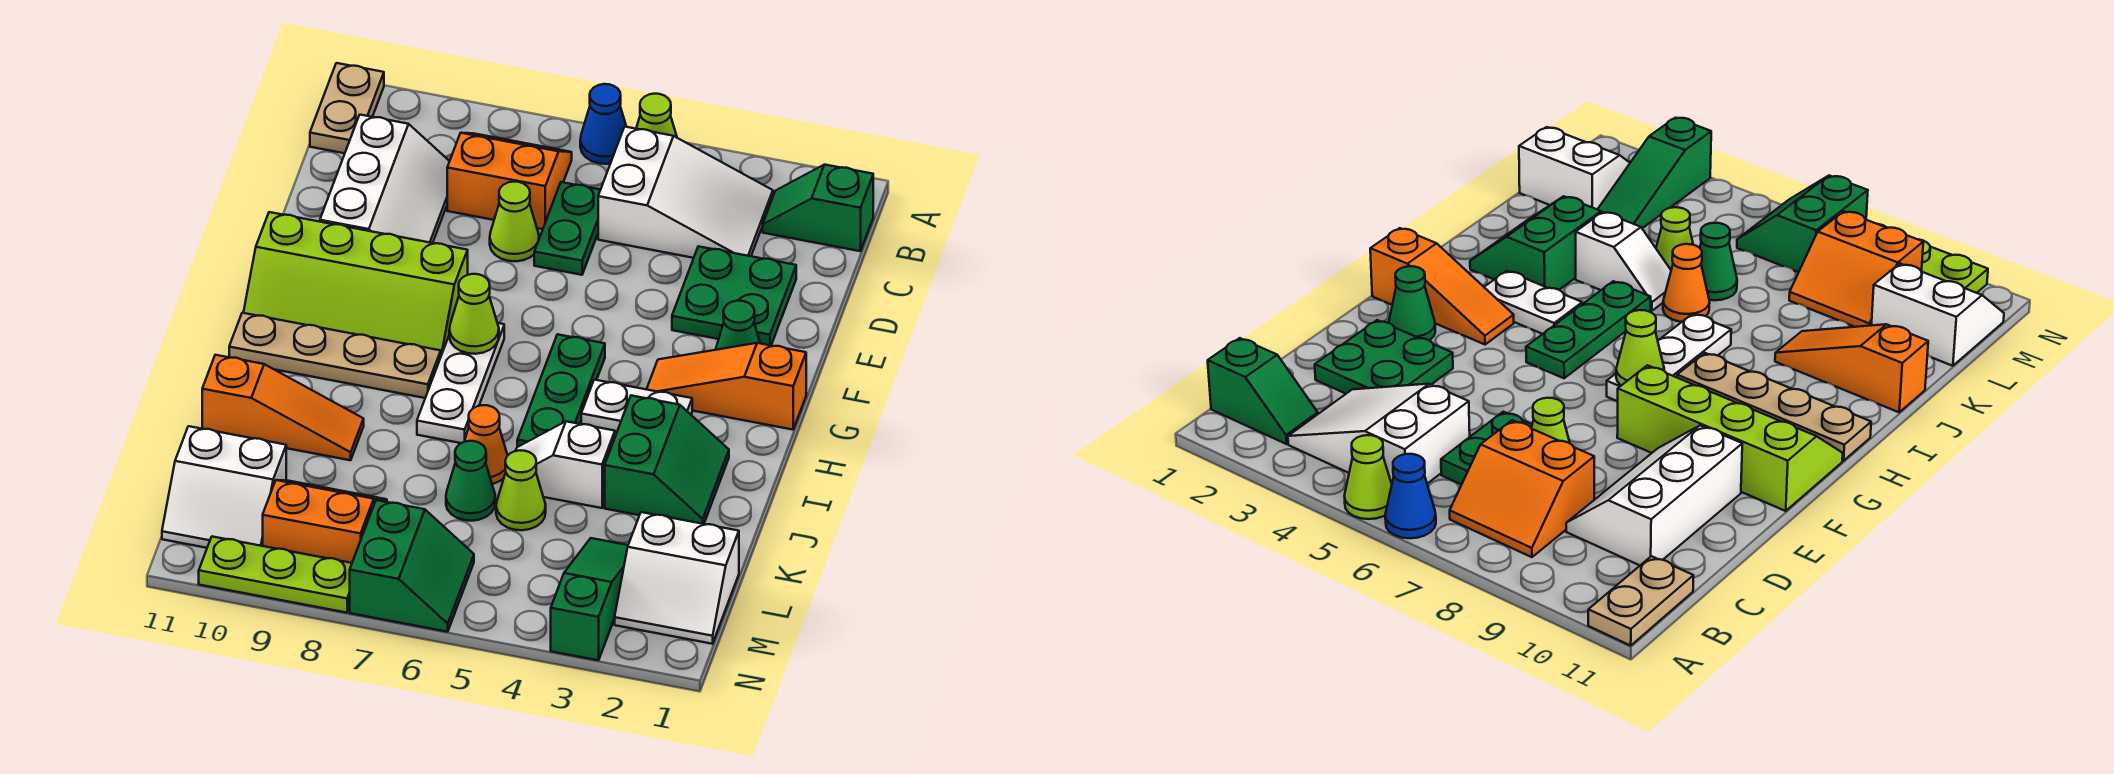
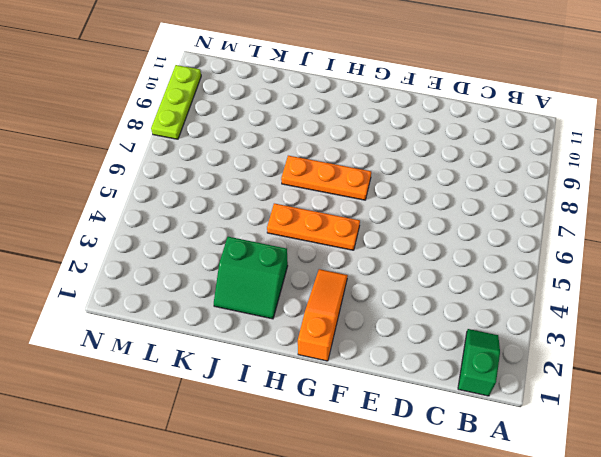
orange 1x3 plate [267,204,360,250] -> green 1x3 plate [517,334,605,447]
orange 1x3 plate [281,156,371,200] -> white 1x3 plate [417,323,504,443]
none -> lime 1x1 cone [636,94,677,137]
none -> blue 1x1 cone [580,84,626,164]
none -> tan 1x2 plate [310,63,384,153]
none -> white 2x3 slope [598,127,773,258]

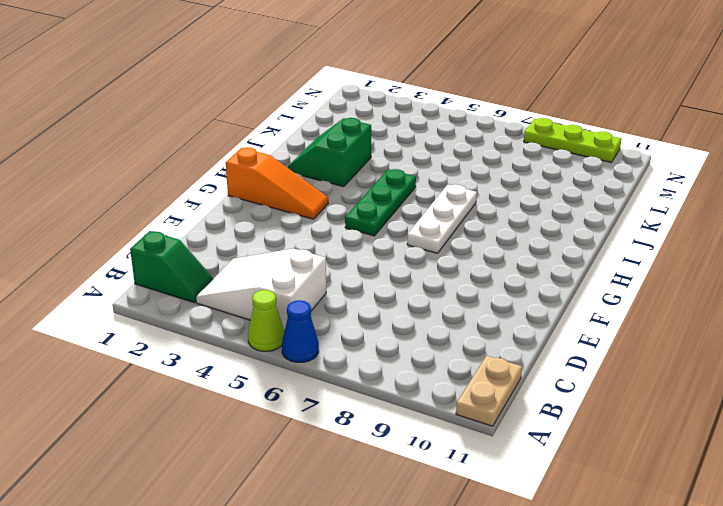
none -> orange 2x2 slope [447,133,572,229]
none -> green 1x2 plate [534,182,600,275]
none -> white 2x3 slope [320,115,450,243]
none -> green 2x2 plate [672,246,796,345]

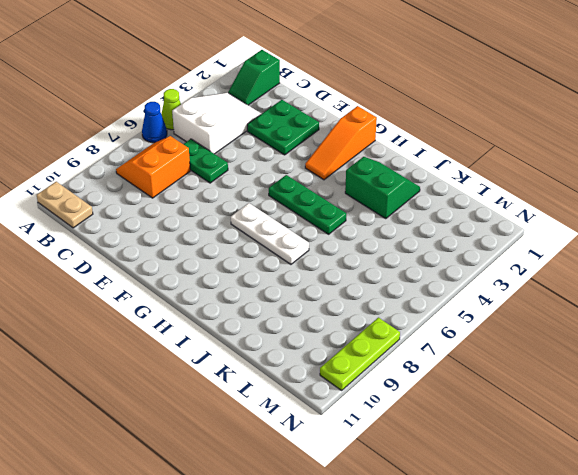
none -> white 2x3 slope [320,115,450,243]
none -> lime 1x1 cone [490,182,539,261]
none -> green 1x1 cone [716,301,760,350]
none -> lime 2x4 slope [244,212,468,355]

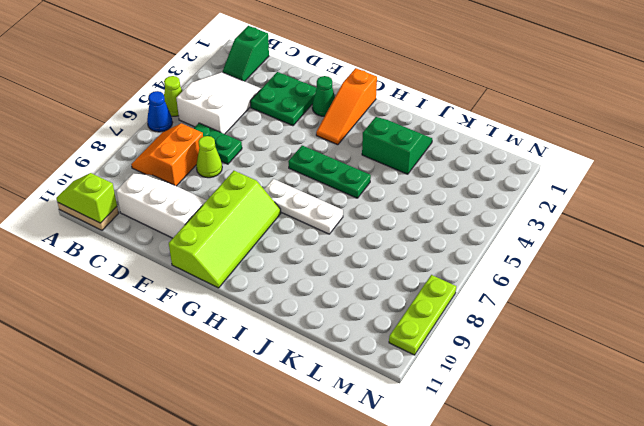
lime 1x2 slope [56,173,117,223] -> none
none -> white 1x2 plate [581,380,692,434]
none -> tan 1x4 plate [229,313,441,398]
none -> white 1x2 slope [516,421,615,508]
none -> orange 1x1 cone [465,405,508,484]

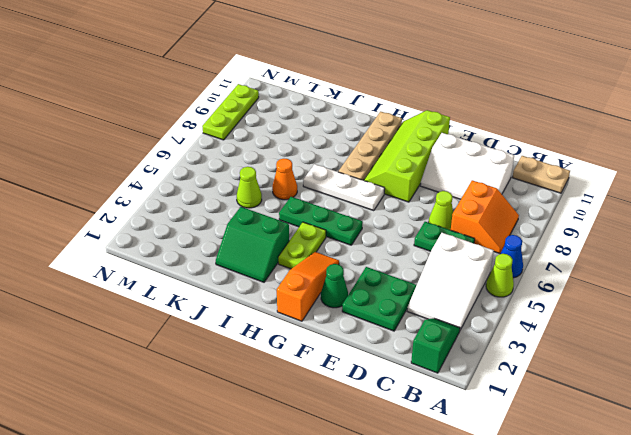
lime 1x2 plate [278,222,326,269] -> white 1x2 plate [581,380,692,434]
none -> white 1x2 slope [516,421,615,508]
none -> orange 1x3 slope [202,355,364,460]
none -> green 1x1 cone [446,441,495,521]
none -> white 2x2 slope [615,512,739,644]

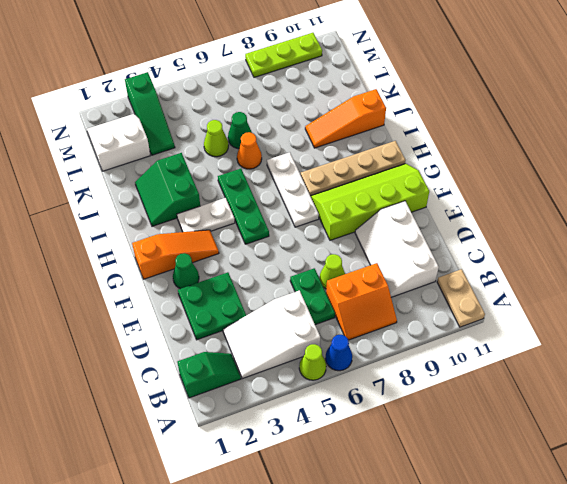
none -> white 1x2 slope [516,421,615,508]
none -> orange 2x2 slope [263,480,387,563]
none -> white 2x2 slope [162,426,286,548]
none -> green 2x2 slope [350,500,474,632]

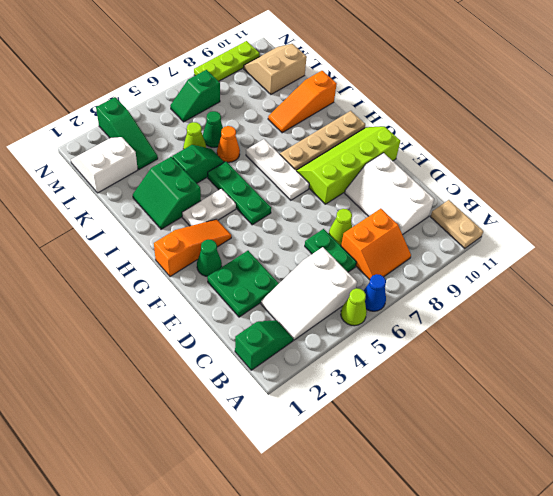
green 1x2 slope [172,145,224,183] -> white 1x2 slope [516,421,615,508]
tan 2x2 slope [244,44,307,94] -> white 2x2 slope [162,426,286,548]
green 1x2 slope [170,70,220,122] -> green 2x2 slope [350,500,474,632]
none -> orange 2x2 slope [263,480,387,563]
none -> lime 1x1 cone [449,274,499,354]

